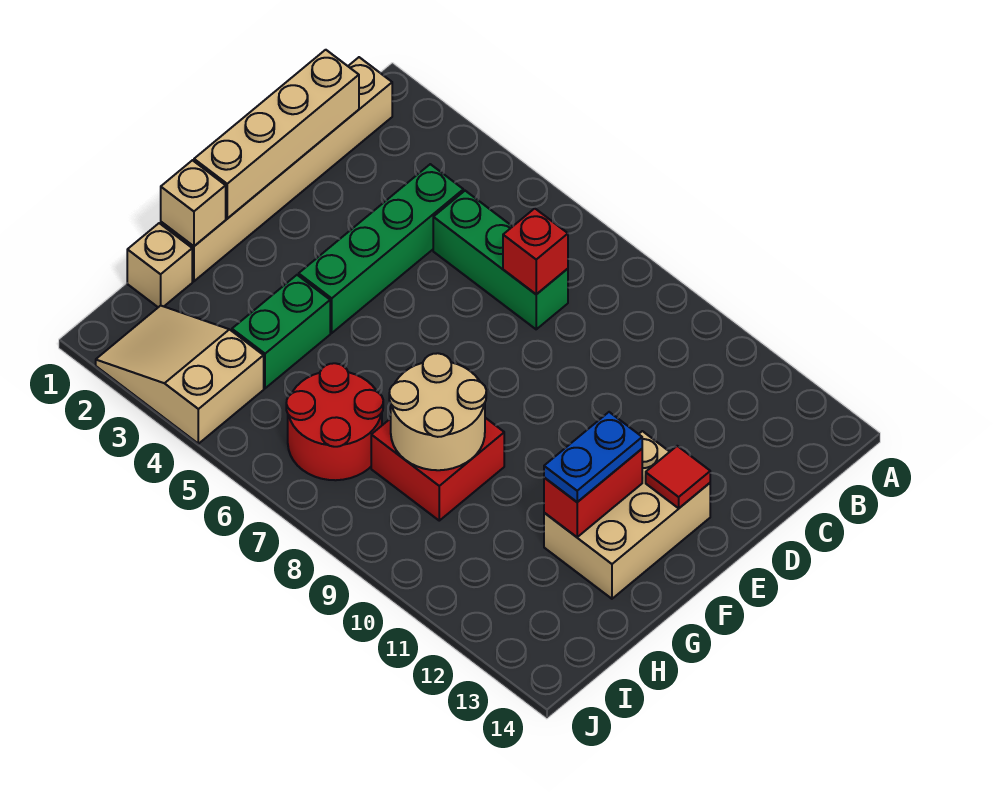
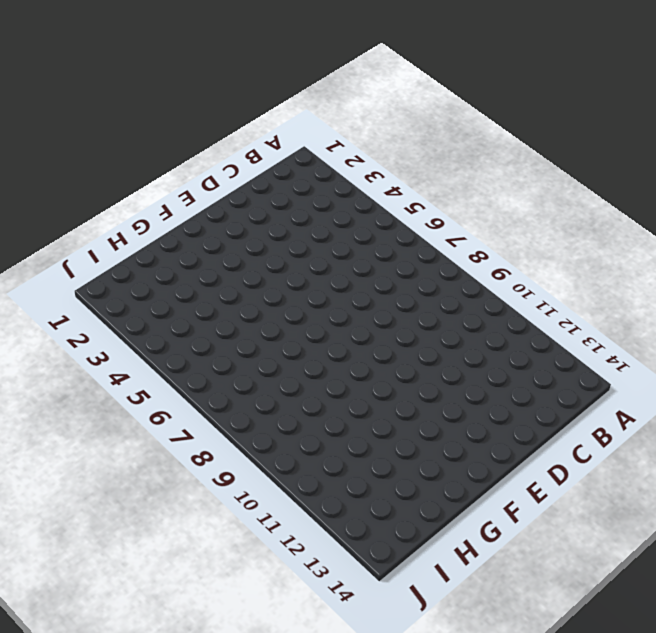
none -> tan 1x6 brick [161,57,392,281]
none -> green 1x4 brick [299,164,463,333]
none -> green 1x3 brick [433,191,568,329]

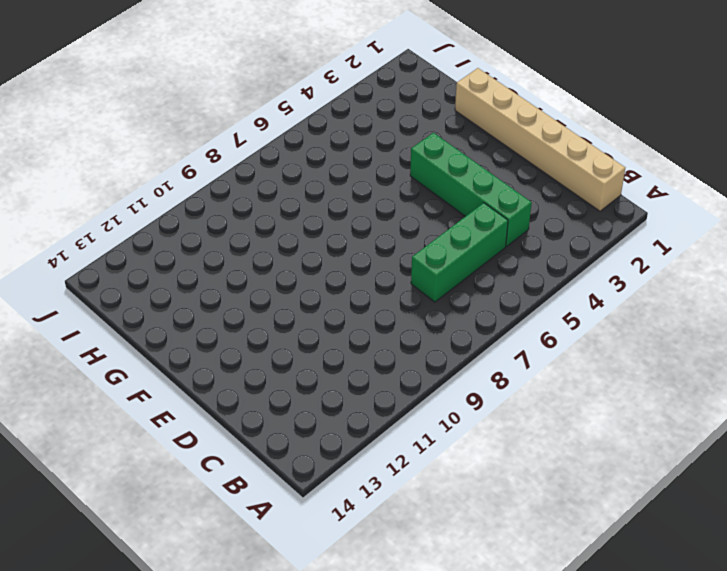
none -> tan 2x3 brick [544,431,710,599]
none -> green 1x2 brick [232,275,330,388]
none -> red 2x2 brick [371,418,504,521]

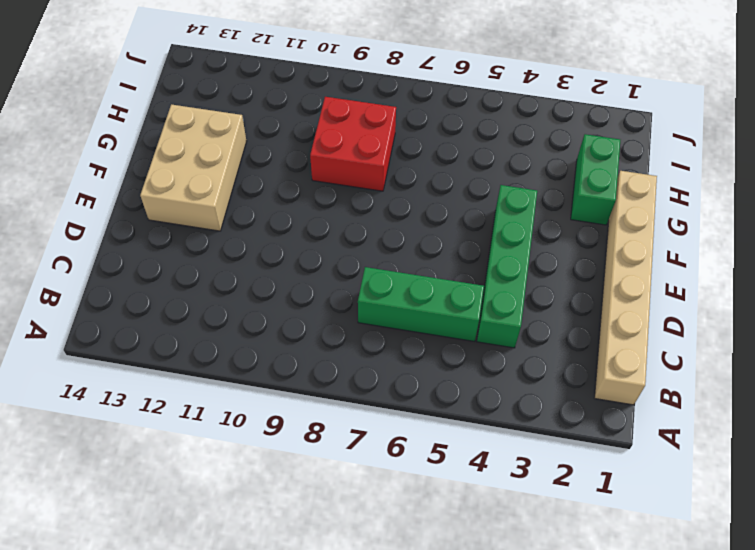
green 1x2 brick [571,134,620,225] -> green 1x2 brick moved to [232,275,330,388]
none -> tan 1x1 brick [127,223,192,307]
none -> red 2x2 round brick [286,363,383,480]
none -> tan 2x3 slope [96,306,264,444]

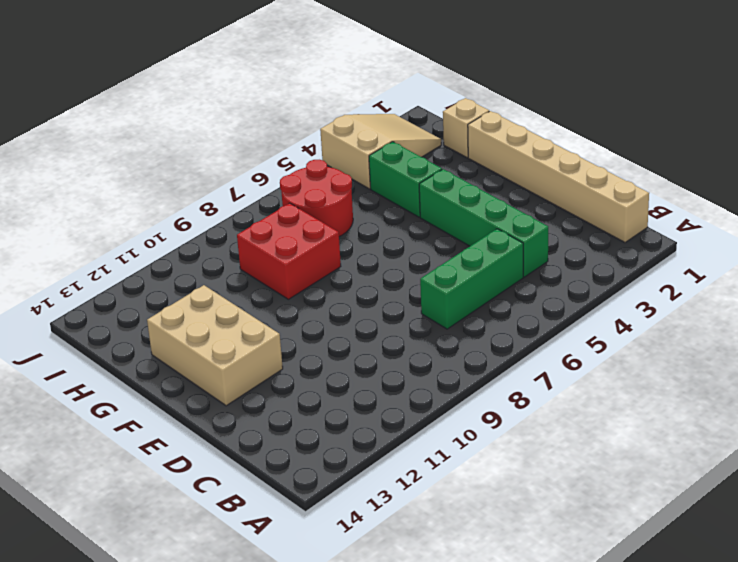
none -> tan 1x4 brick [194,50,359,219]
none -> red 1x1 brick [503,208,568,294]
none -> red 1x1 tile [646,446,710,508]

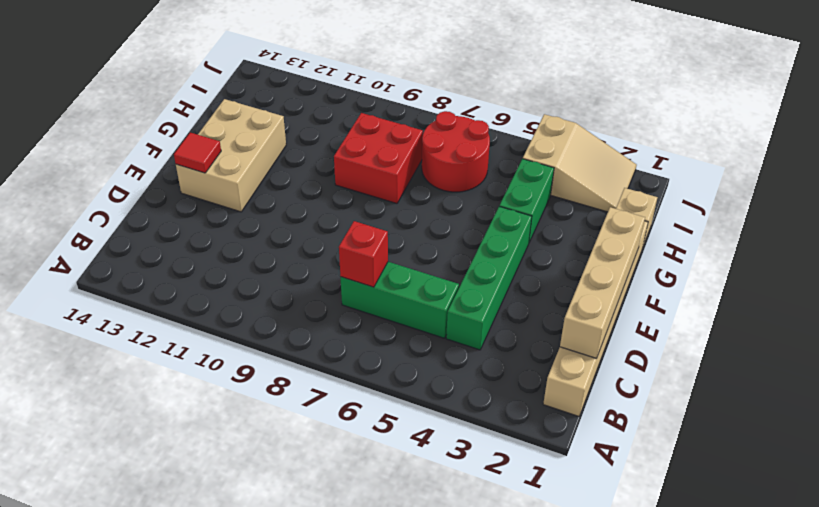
none -> red 1x2 brick [544,449,642,537]
none -> tan 1x1 brick [161,160,226,246]
none -> tan 2x2 round brick [389,353,486,470]

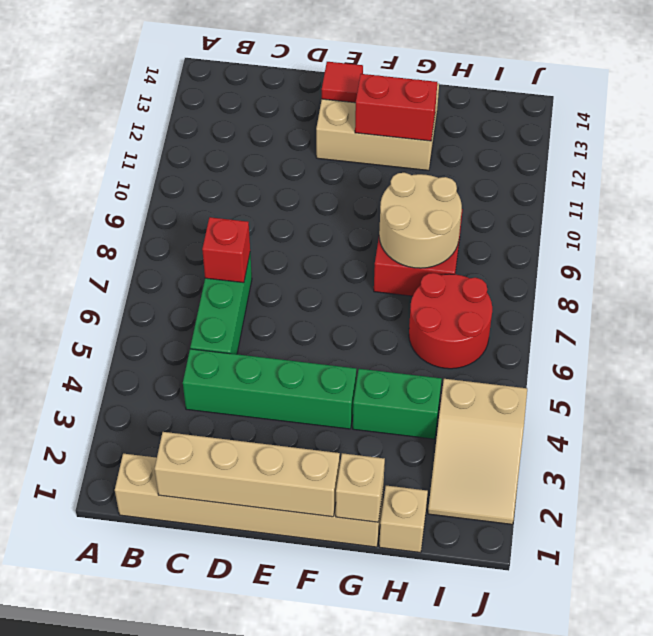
none -> blue 1x2 plate [544,412,642,502]

